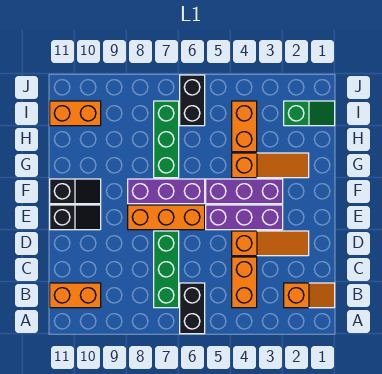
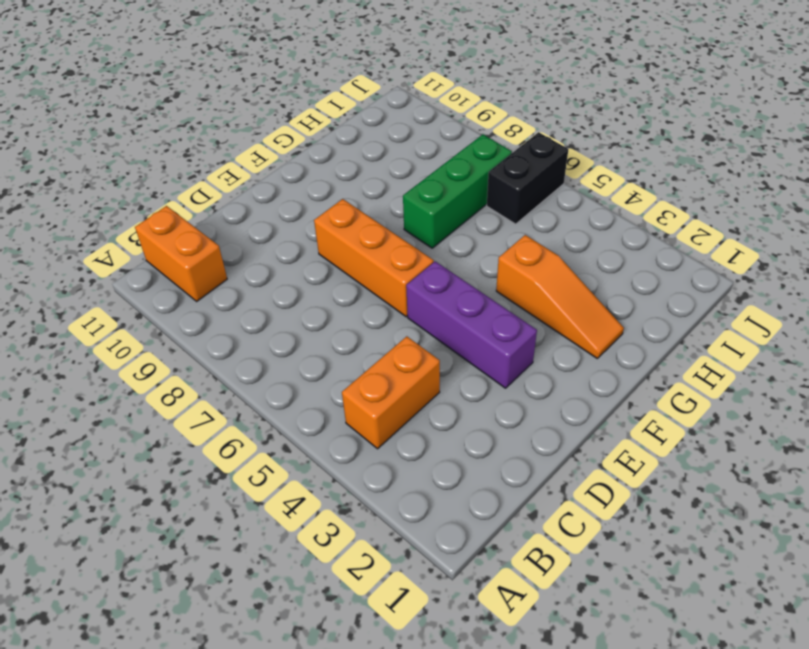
none -> black 1x2 brick [180,283,205,334]
none -> orange 1x2 slope [284,283,335,308]
none -> green 1x3 brick [154,231,179,308]

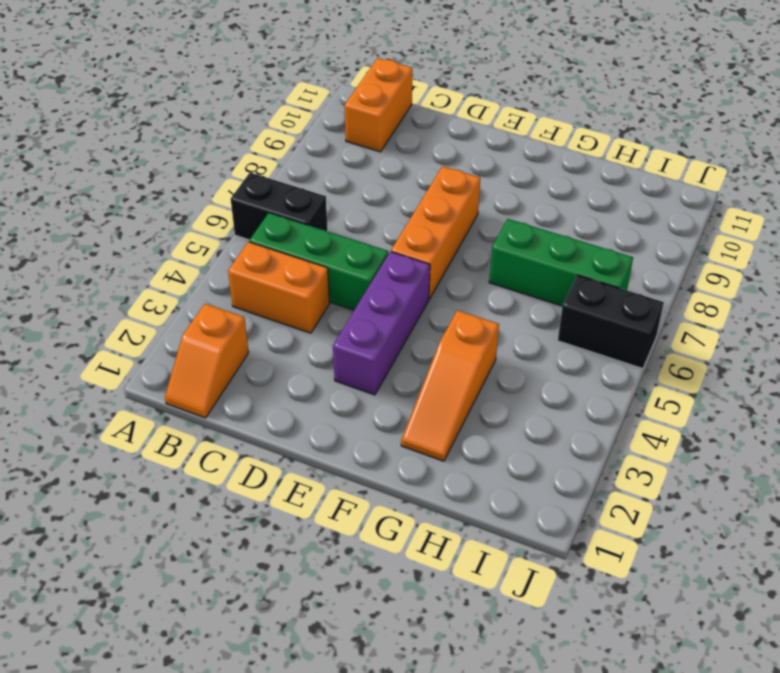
green 1x3 brick [249,213,388,310] -> green 1x3 brick moved to [154,231,179,308]
none -> orange 1x3 slope [232,231,309,256]
none -> black 1x2 slope [50,205,101,230]
none -> purple 1x3 brick [206,179,283,204]

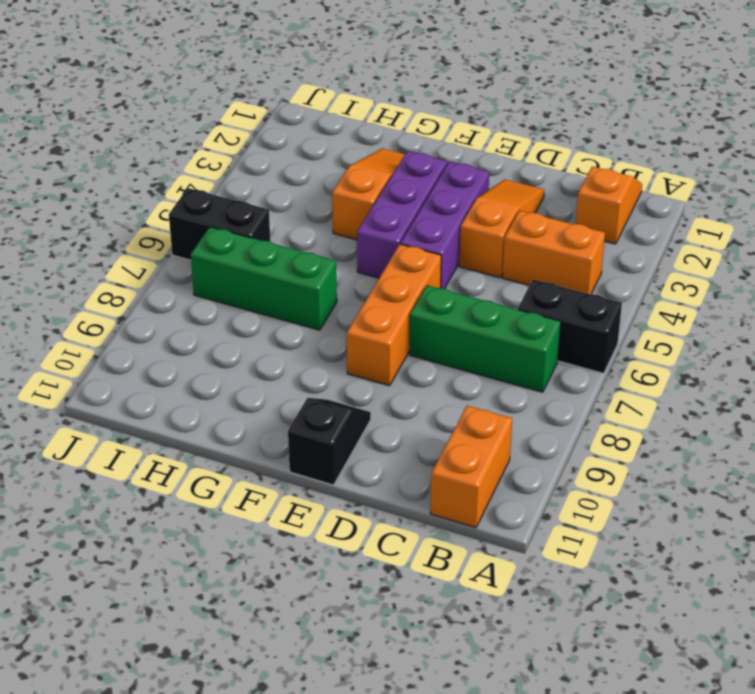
none -> purple 1x3 brick [128,179,205,204]
none -> black 1x2 slope [50,179,101,204]
none -> orange 1x2 brick [232,101,257,152]

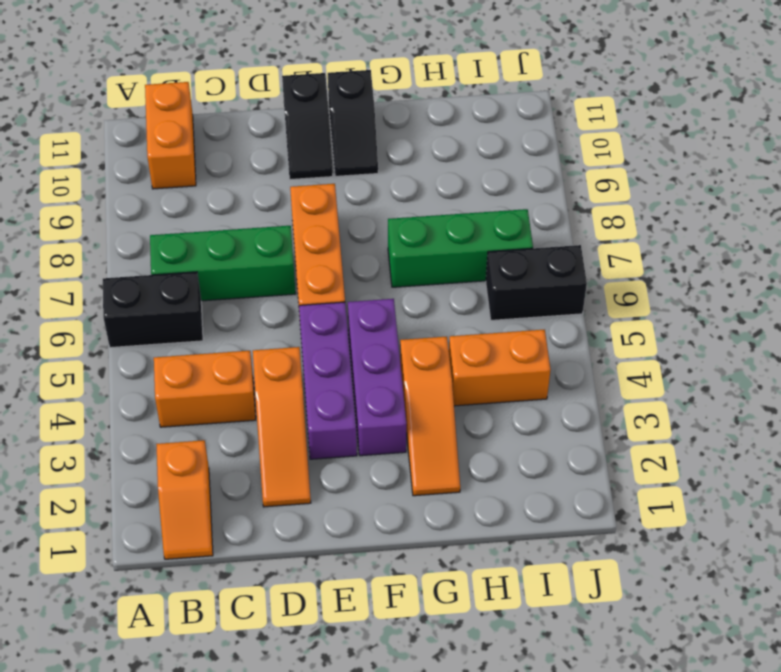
none -> purple 1x3 brick [128,179,205,204]
none -> green 1x2 slope [284,101,335,126]
none -> orange 1x2 brick [50,101,101,126]

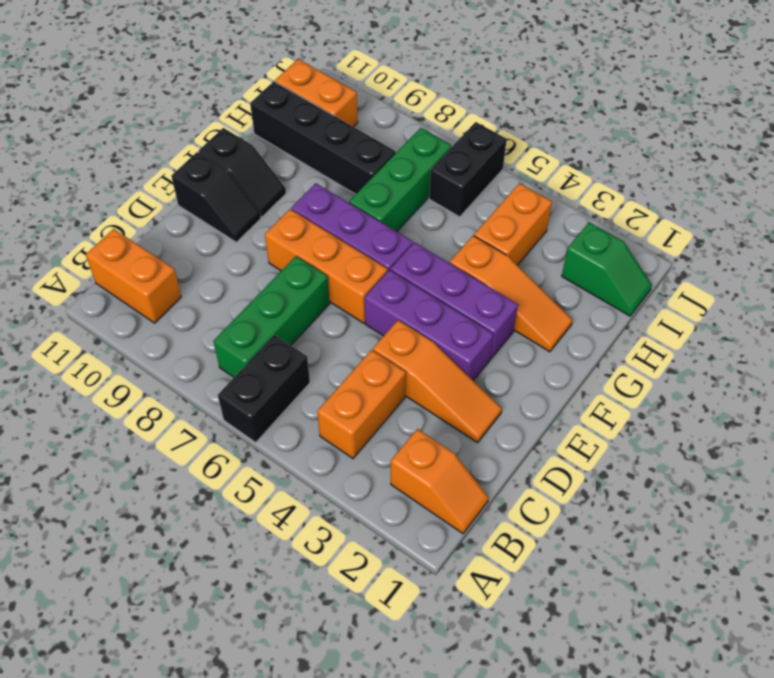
black 1x4 brick [250,81,396,194] -> none

